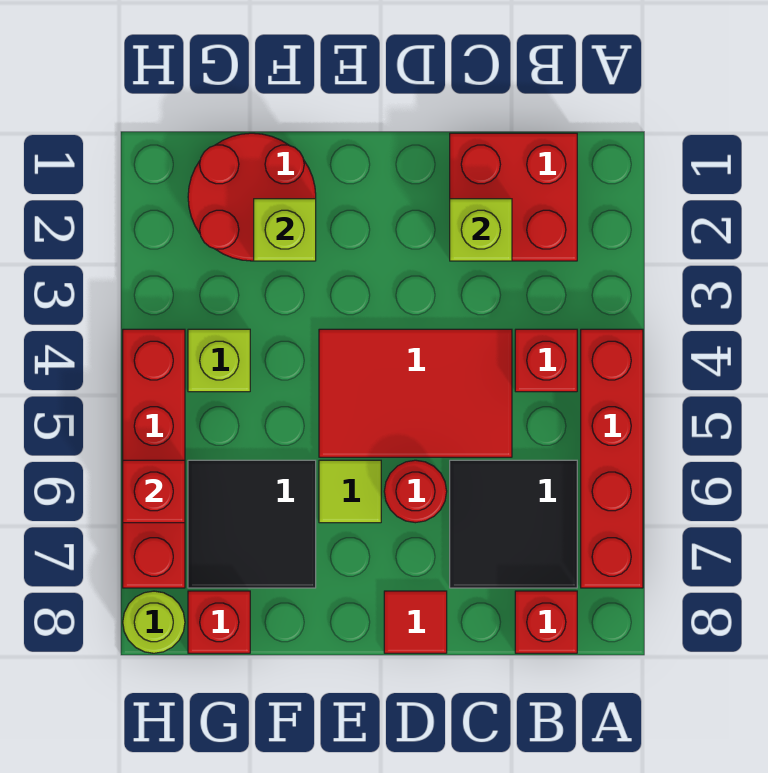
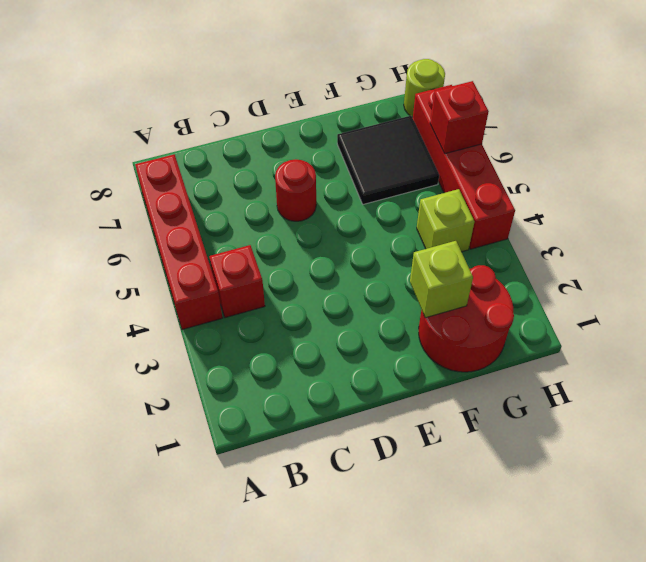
none -> red 2x2 brick [450,133,577,261]
none -> black 2x2 tile [450,460,577,588]
none -> red 1x1 brick [515,591,577,653]

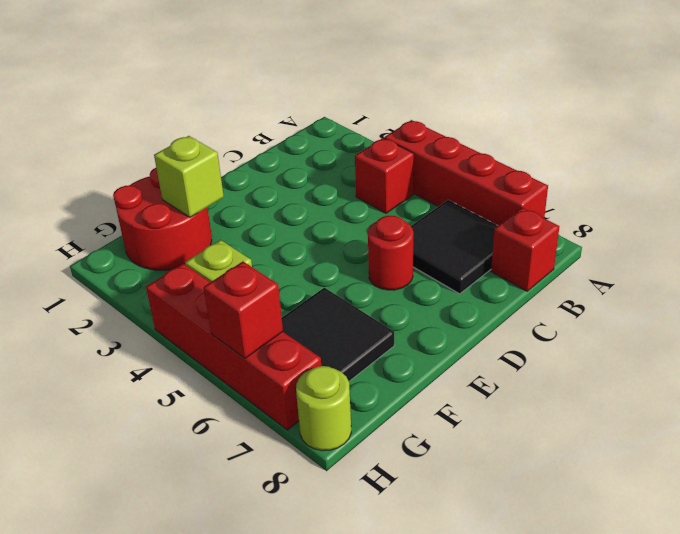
none -> red 2x2 brick [450,133,577,261]
none -> red 2x3 tile [319,329,512,457]
none -> red 1x1 tile [384,591,447,653]

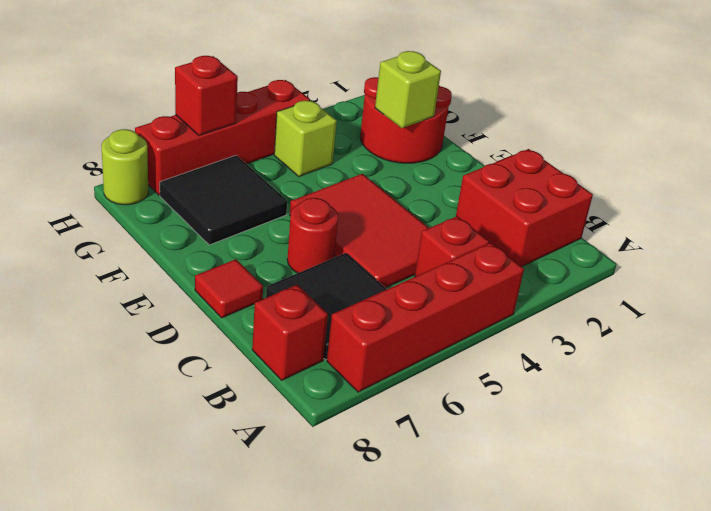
none -> lime 1x1 tile [319,460,381,523]
none -> red 1x1 brick [188,591,250,653]
none -> lime 1x1 brick [450,199,512,261]

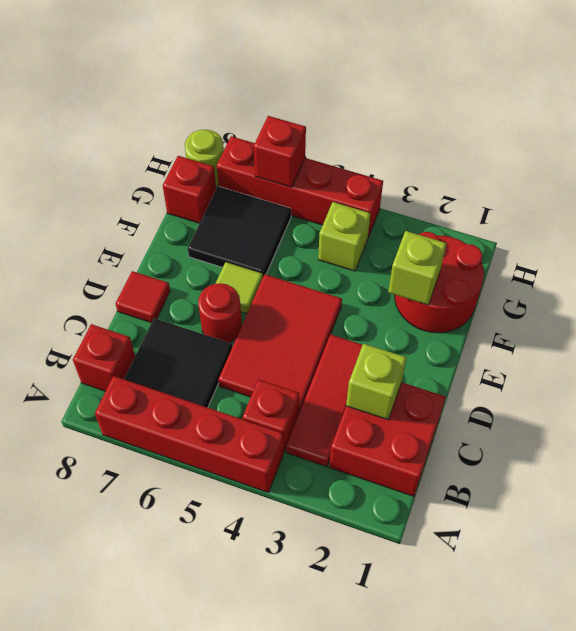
red 1x3 tile [286,334,362,467] -> none

